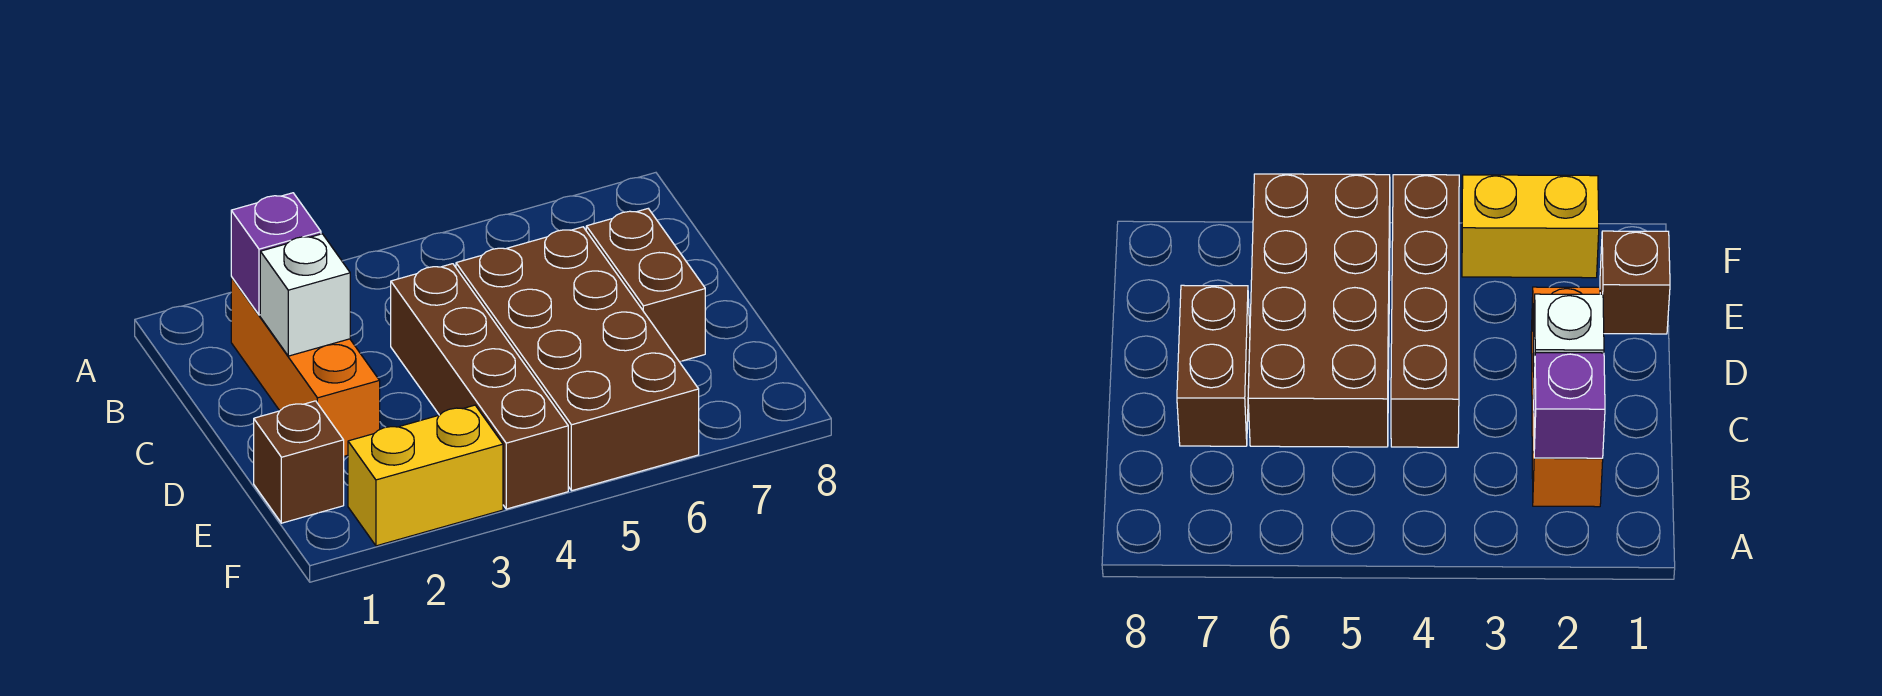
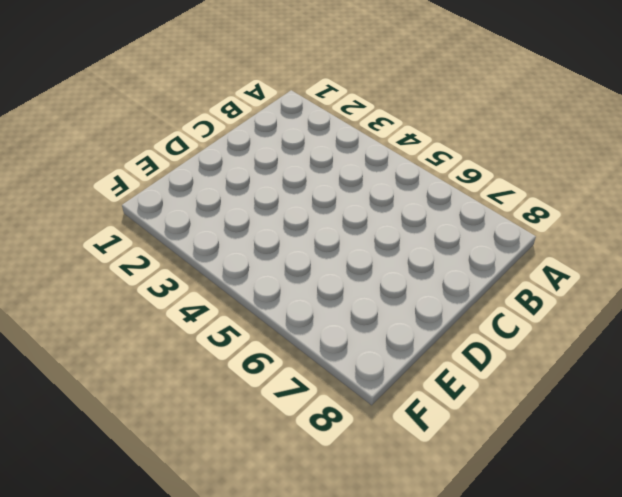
none -> orange 1x3 brick [231,277,380,456]
none -> brown 1x4 brick [391,264,568,509]

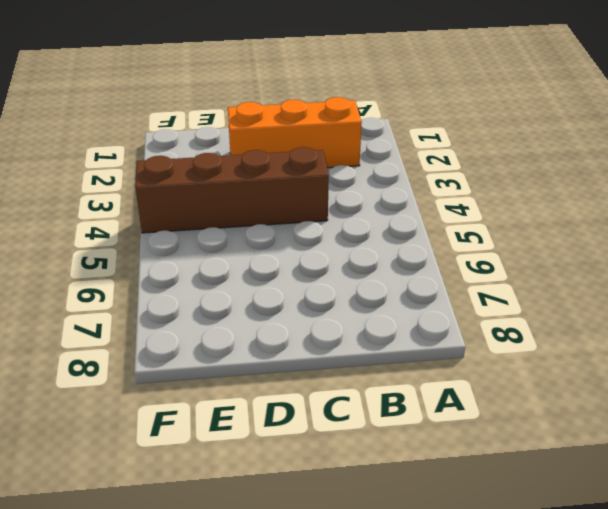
none -> brown 2x4 brick [456,227,699,491]
none -> brown 1x2 brick [586,209,705,362]

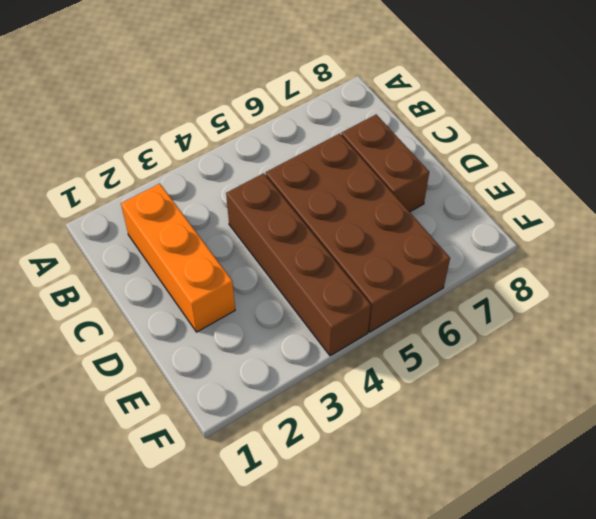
none -> brown 1x1 brick [254,401,344,523]
none -> yellow 1x2 brick [348,405,503,546]

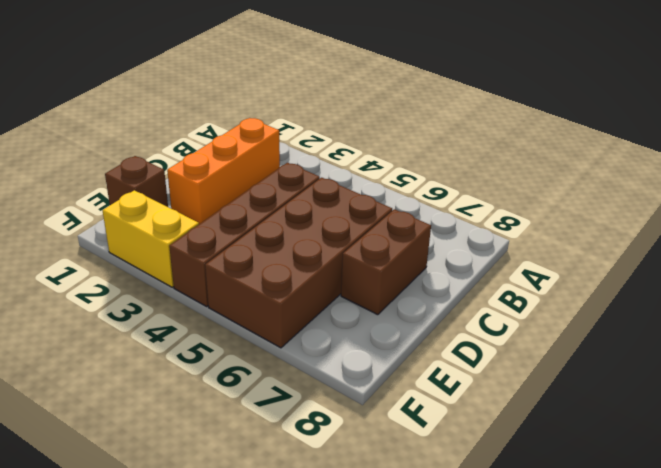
none -> purple 1x1 brick [231,193,321,315]
none -> white 1x1 brick [260,234,350,356]

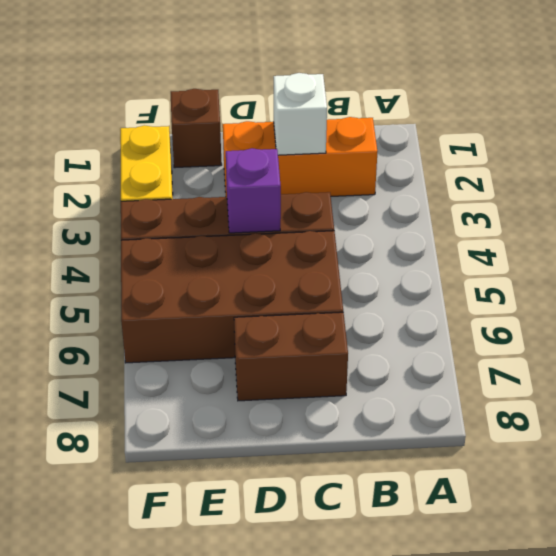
purple 1x1 brick [226,148,281,233] -> purple 1x1 brick moved to [231,193,321,315]

